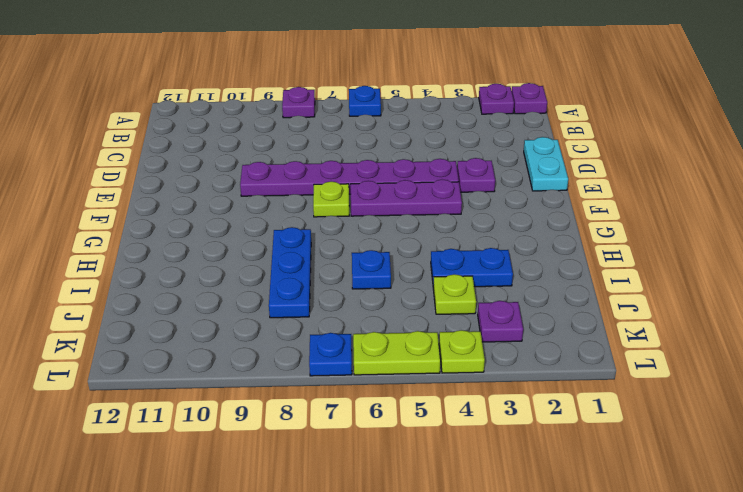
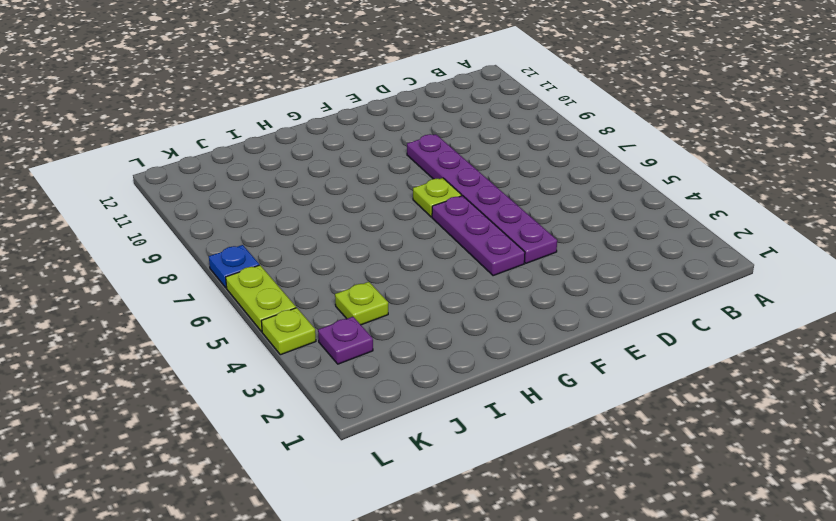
none -> purple 1x1 plate [512,83,547,114]
none -> purple 1x1 plate [479,84,514,114]
none -> blue 1x1 plate [349,86,381,116]

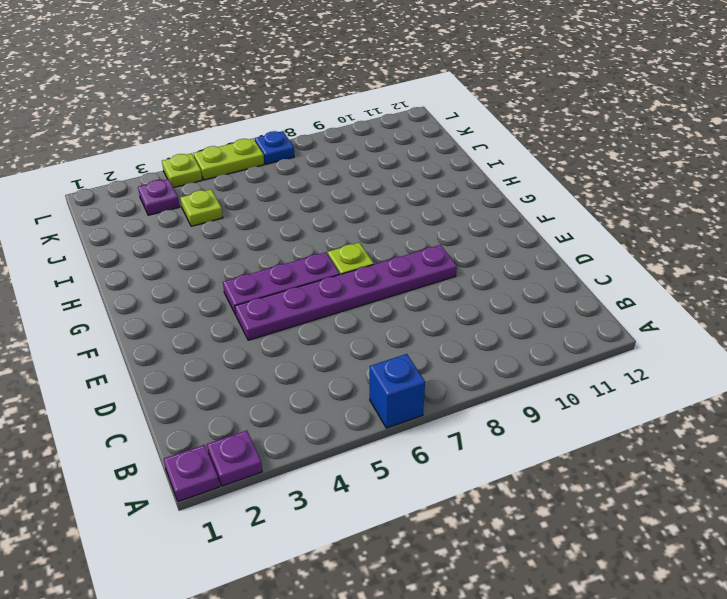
blue 1x1 brick [370,354,425,428] -> blue 1x1 plate [349,86,381,116]
none -> purple 1x1 plate [282,87,315,118]
none -> cyan 1x2 plate [524,137,568,191]
none -> purple 1x1 plate [457,158,495,192]

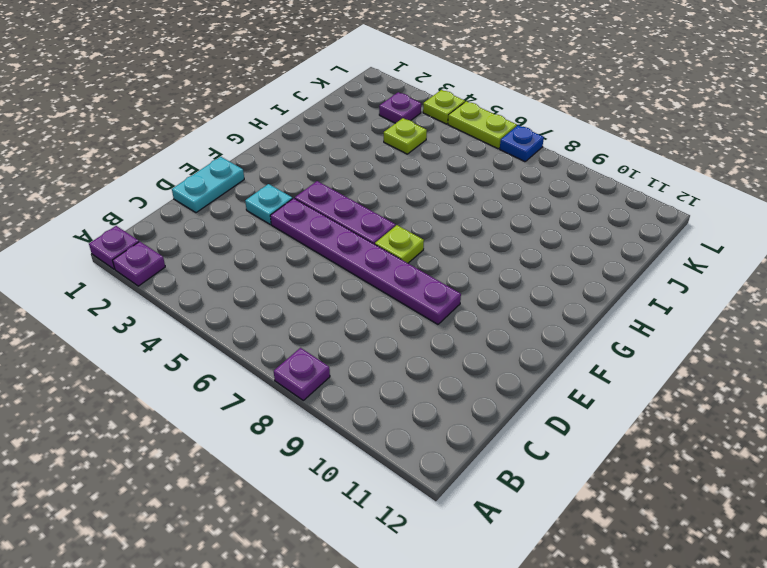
cyan 1x1 plate [245,184,293,224] -> purple 1x1 plate [457,158,495,192]
none -> blue 1x1 plate [349,86,381,116]
none -> blue 1x3 plate [269,227,311,318]
none -> blue 1x2 plate [431,248,513,287]

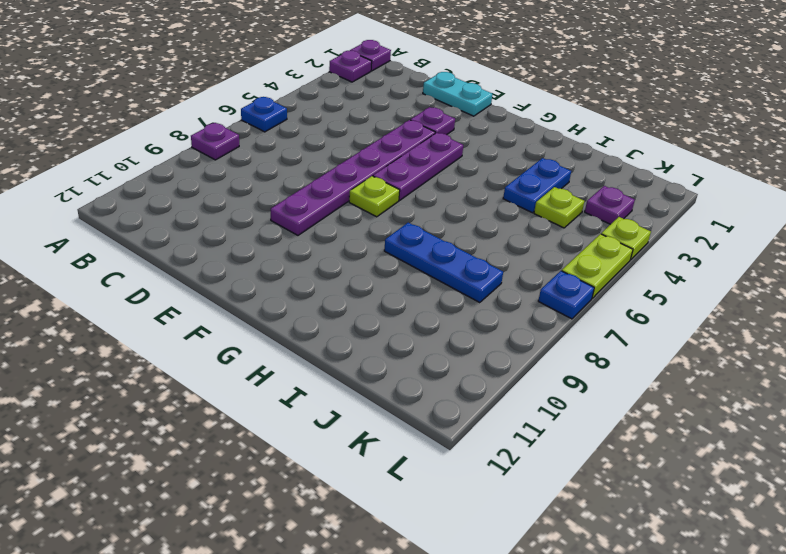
none -> blue 1x1 plate [352,250,391,289]

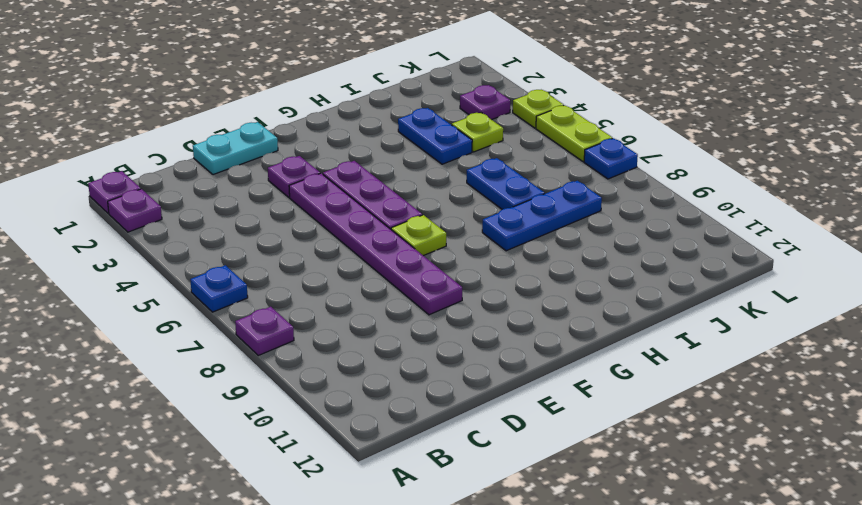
blue 1x2 plate [467,158,545,209] -> blue 1x1 plate [352,250,391,289]

